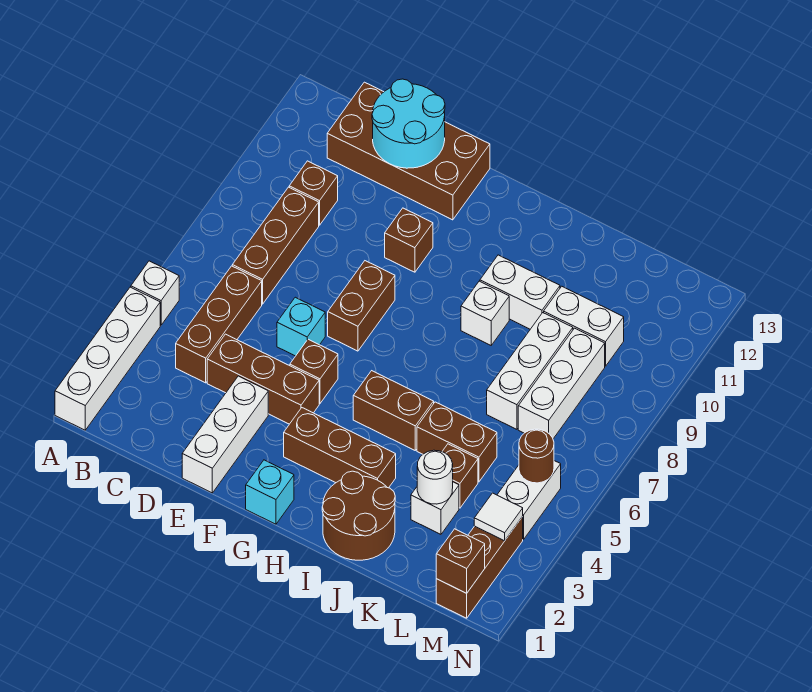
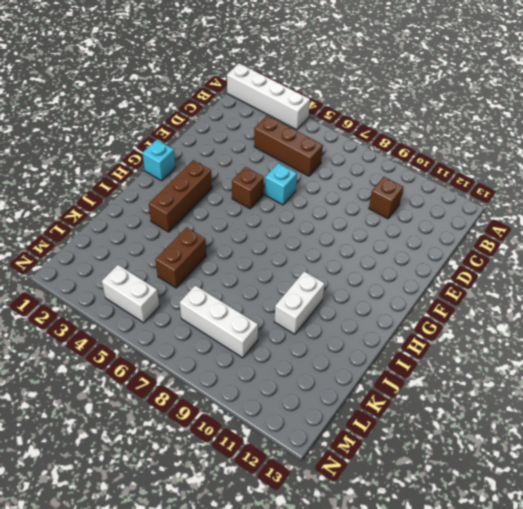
none -> white 1x1 brick [131,261,179,325]
none -> brown 1x3 brick [232,187,319,304]
none -> brown 2x4 brick [327,82,490,220]
none -> brown 1x3 brick [207,334,319,424]

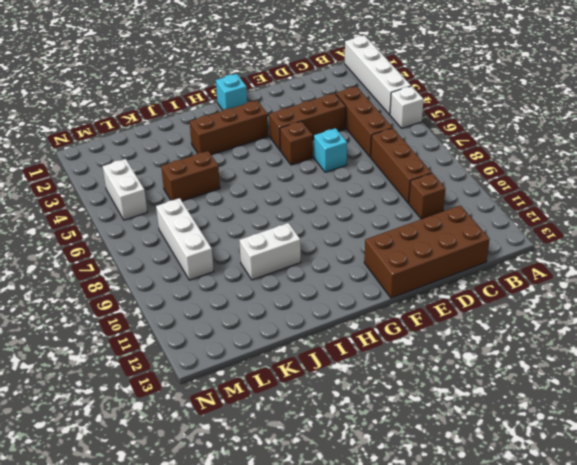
none -> white 1x3 brick [182,376,268,493]
none -> brown 1x2 brick [328,261,395,351]
none -> brown 1x1 brick [385,208,433,272]
none -> brown 1x2 brick [353,371,434,450]

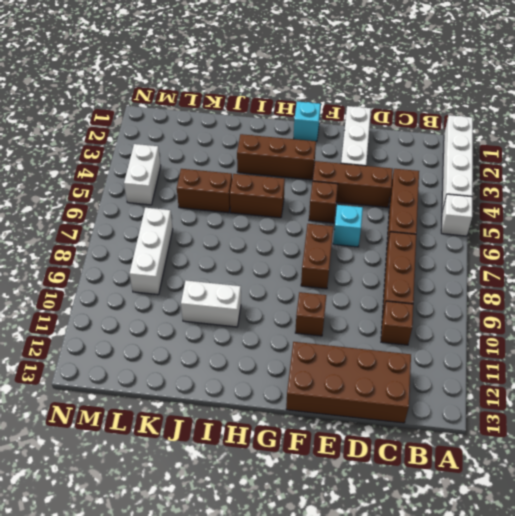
none -> brown 2x2 round brick [322,471,395,560]
none -> white 1x1 brick [461,281,509,345]
none -> white 1x1 brick [411,482,459,534]
none -> brown 1x1 brick [442,444,478,508]

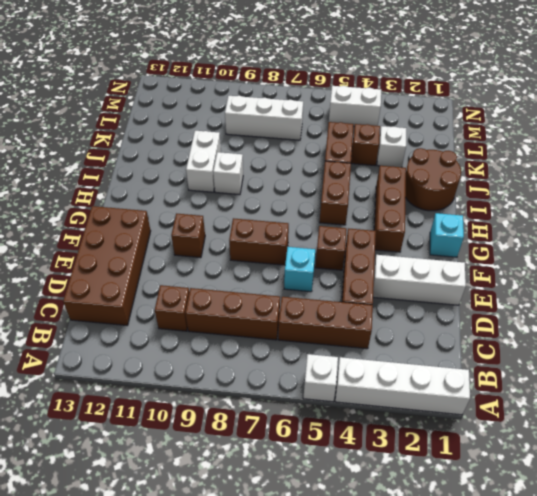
none -> white 1x3 brick [487,313,573,429]
none -> white 1x2 brick [544,286,624,366]
none -> brown 1x3 brick [436,517,523,618]
none -> cyan 2x2 round brick [372,79,445,168]

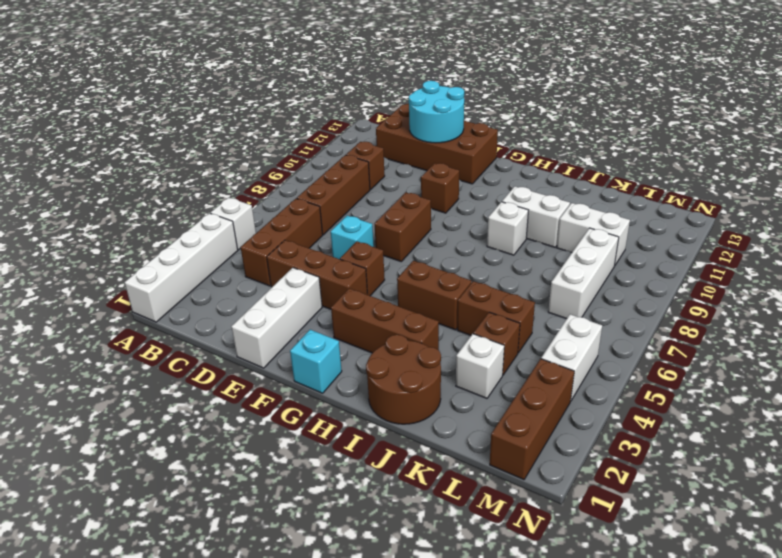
none -> white 1x3 brick [487,313,573,429]
none -> white 1x1 round brick [417,450,453,504]
none -> brown 1x1 brick [436,529,485,593]
none -> white 1x1 tile [474,493,523,541]

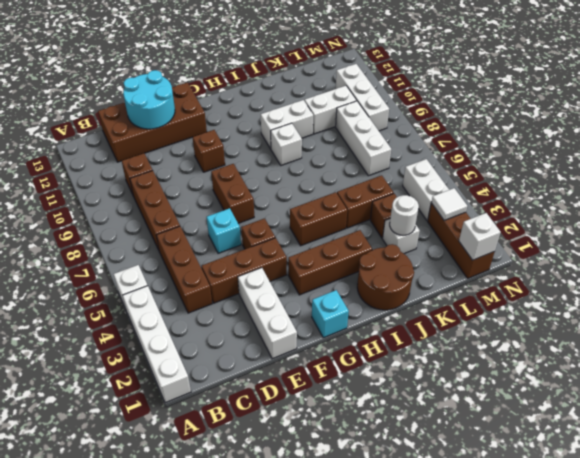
white 1x1 brick [459,213,501,260] -> brown 1x1 brick [436,529,485,593]
white 1x3 brick [336,64,389,131] -> white 1x3 brick moved to [487,313,573,429]
none -> brown 1x1 round brick [519,429,554,483]

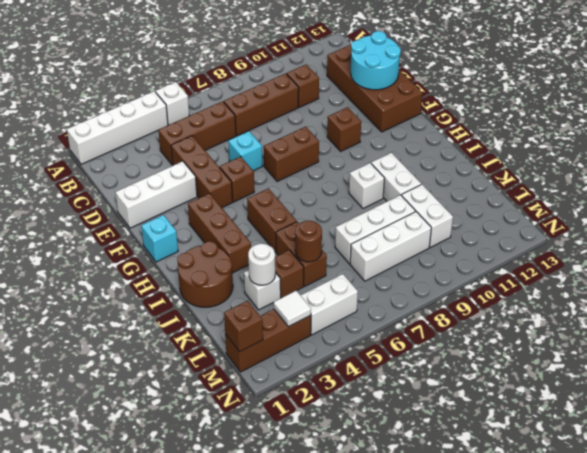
brown 1x1 round brick [295,220,322,262] -> brown 1x1 round brick moved to [519,429,554,483]

